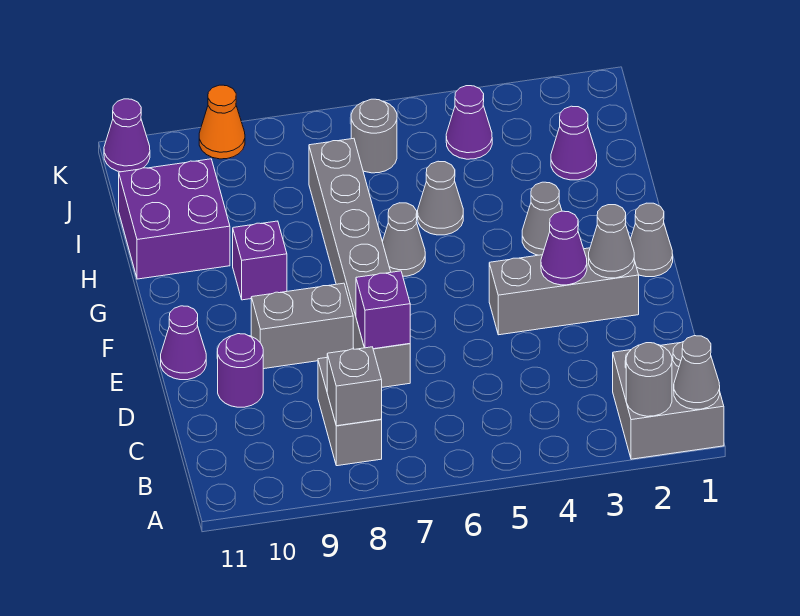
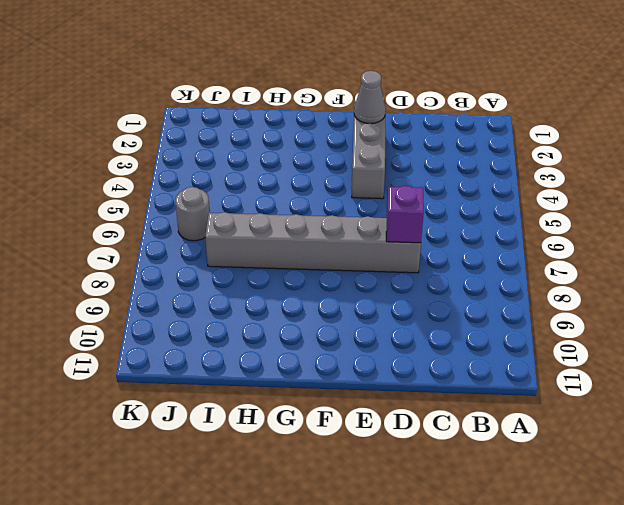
none -> grey 2x2 brick [613,342,724,459]
none -> grey 1x2 brick [318,358,382,466]
none -> purple 1x1 round brick [218,334,263,407]

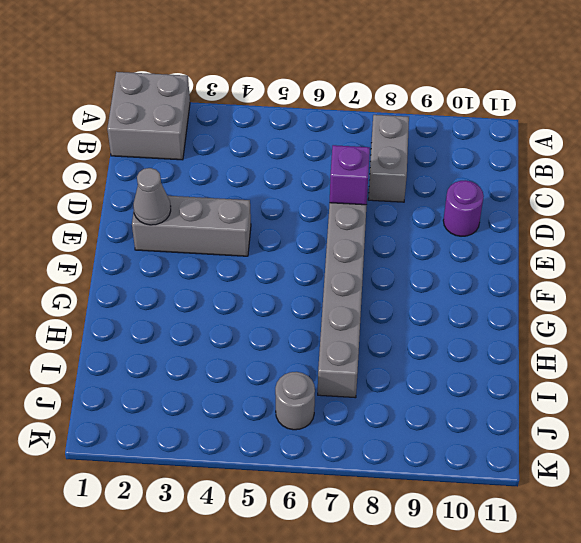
none -> grey 1x2 brick [251,283,353,369]
none -> purple 1x1 cone [161,306,206,380]
none -> grey 1x1 cone [630,203,673,277]

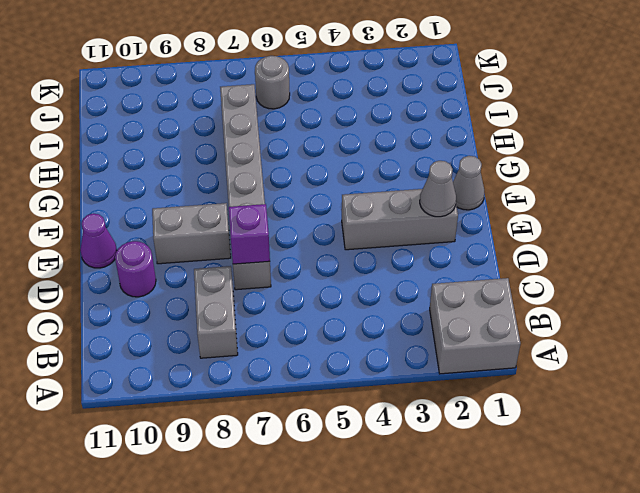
none -> grey 1x1 cone [522,182,562,255]
none -> grey 1x1 cone [382,203,425,276]
none -> purple 1x1 brick [233,221,287,300]

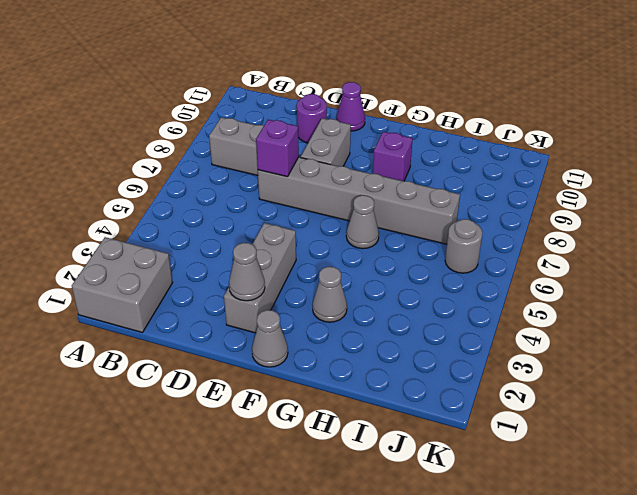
none -> grey 1x1 cone [418,161,463,235]
none -> purple 2x2 brick [119,159,230,279]
none -> purple 1x1 cone [551,106,597,180]

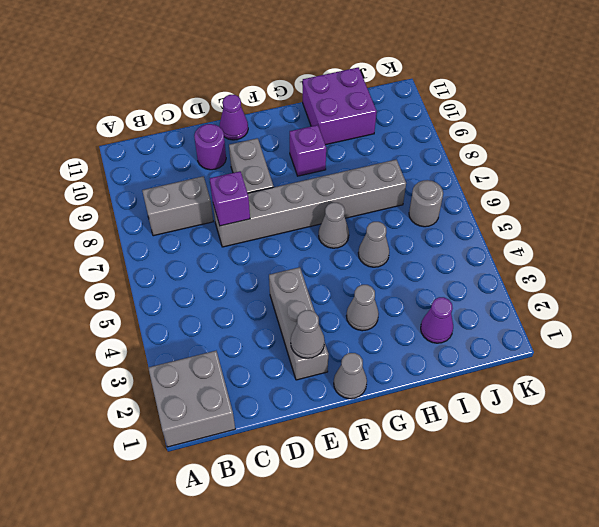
none -> purple 1x1 cone [446,86,492,159]
none -> orange 1x1 cone [199,85,245,159]
none -> purple 1x1 cone [104,99,150,172]

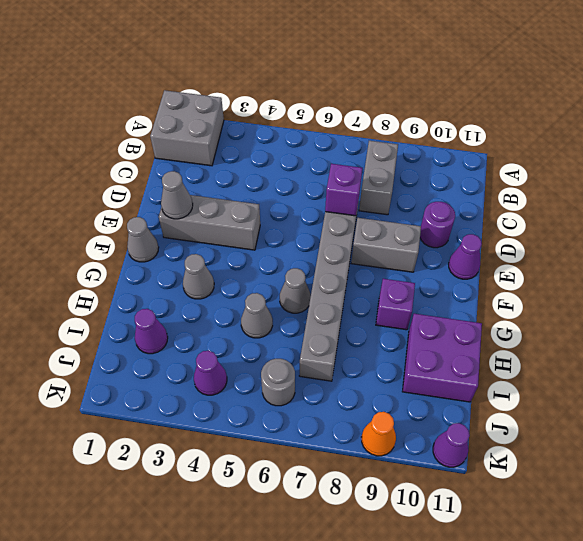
none -> grey 1x1 cone [674,336,720,409]
none -> grey 1x1 round brick [626,343,672,416]
none -> grey 1x1 brick [327,347,382,426]

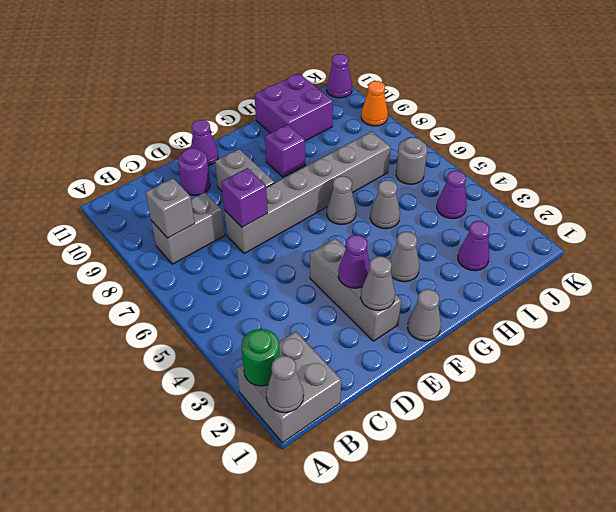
green 1x1 round brick [241,329,280,386] -> grey 1x1 round brick [626,343,672,416]

